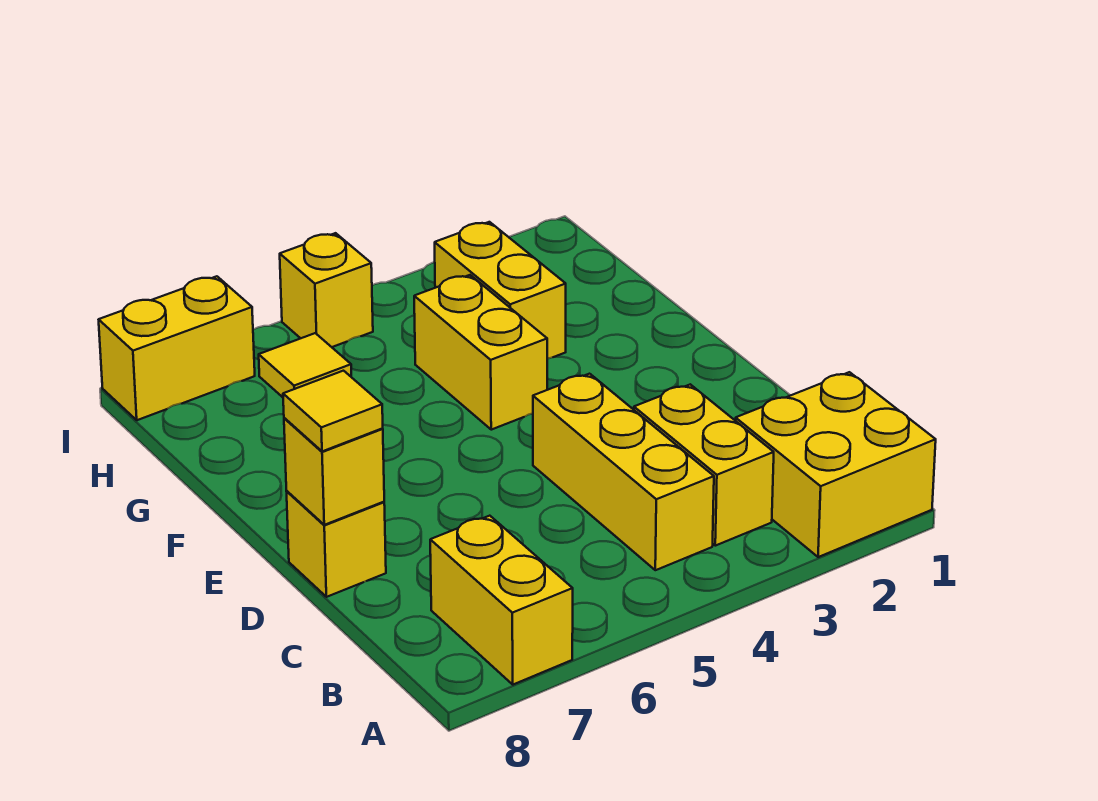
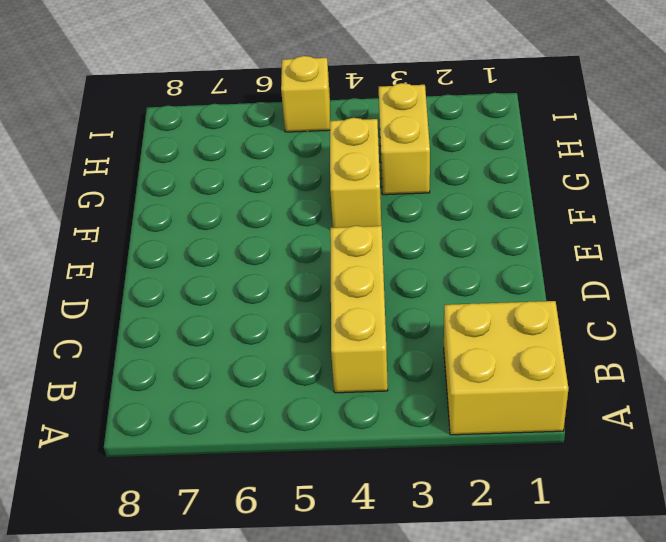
none -> yellow 1x2 brick [430,516,573,685]
none -> yellow 1x2 brick [634,384,774,546]
none -> yellow 1x1 brick [287,491,386,597]

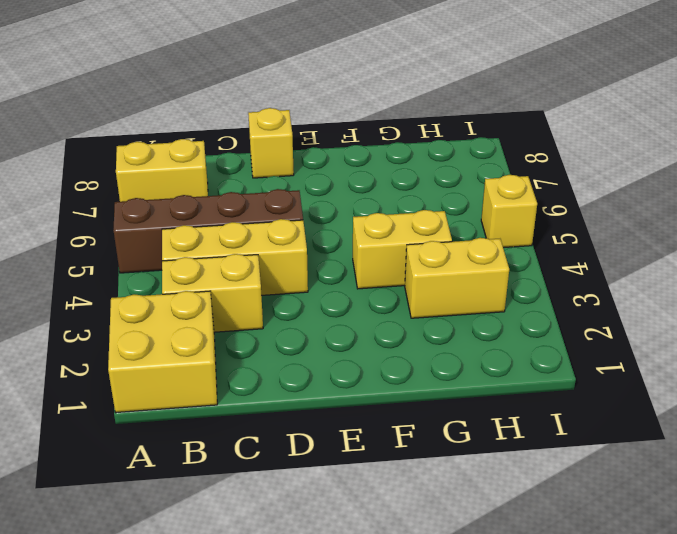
brown 1x4 brick [113,189,303,273] -> none
none -> yellow 1x1 tile [259,333,351,397]
none -> yellow 1x2 brick [99,276,255,420]
none -> yellow 1x1 brick [284,418,384,525]

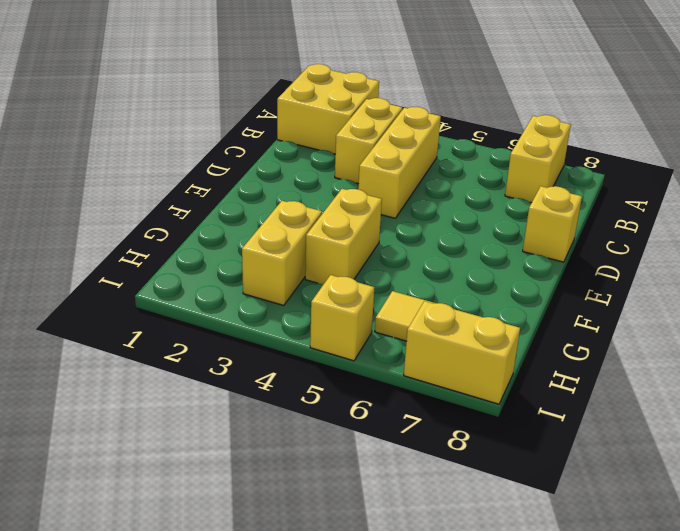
none -> yellow 1x1 brick [284,418,384,525]
none -> yellow 1x1 tile [283,371,383,451]

